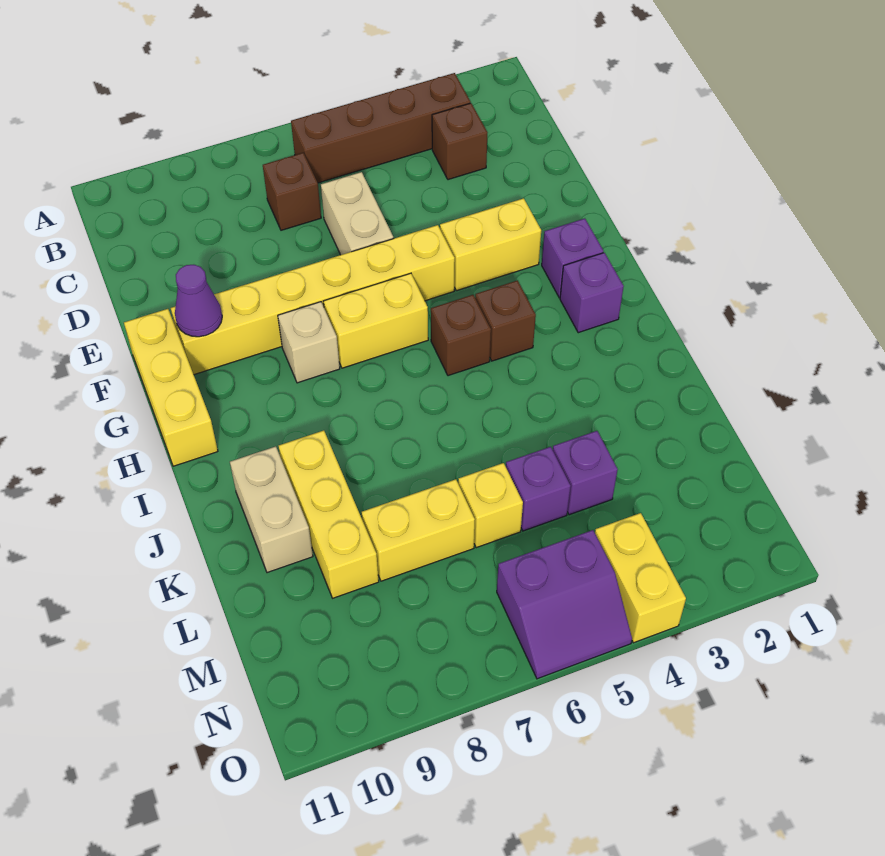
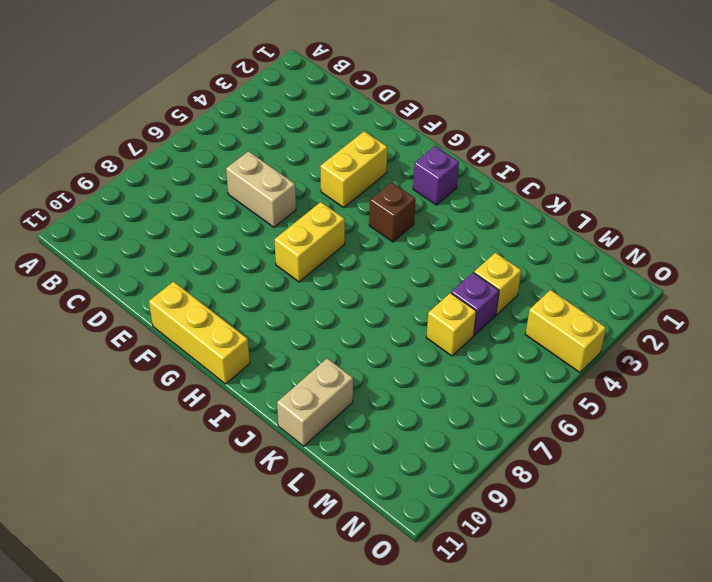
tan 1x2 brick [277,358,353,446] -> tan 1x2 brick turned to [230,446,313,573]
yellow 1x1 brick [474,253,521,314] -> purple 1x1 brick [553,431,618,515]
none -> brown 1x4 brick [291,73,470,183]
none -> brown 1x1 brick [432,103,488,180]
none -> brown 1x1 brick [263,153,321,230]

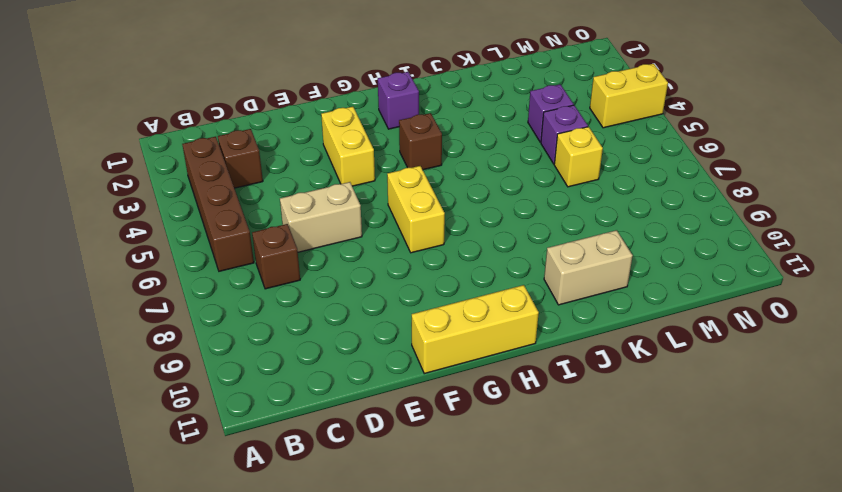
none -> yellow 1x6 brick [171,225,455,375]
none -> purple 1x1 brick [542,218,604,298]
none -> tan 1x1 brick [278,302,340,383]

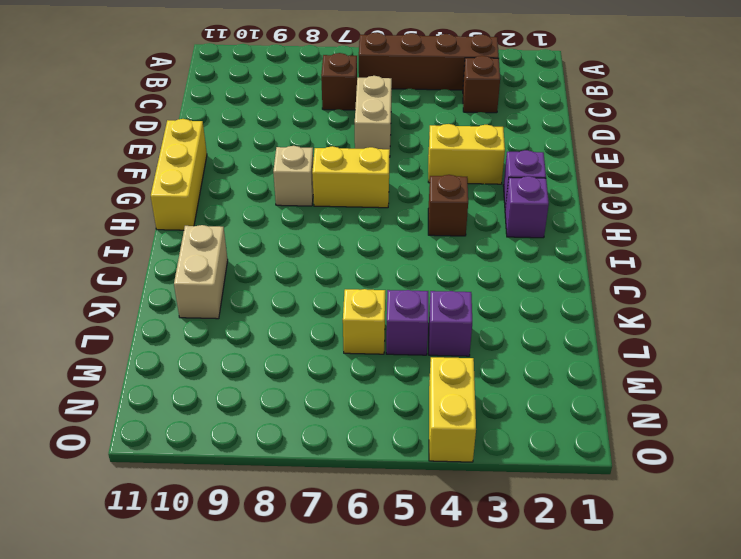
none -> yellow 1x6 brick [171,225,455,375]
none -> brown 1x1 brick [431,295,491,376]
none -> yellow 1x3 brick [279,430,379,598]

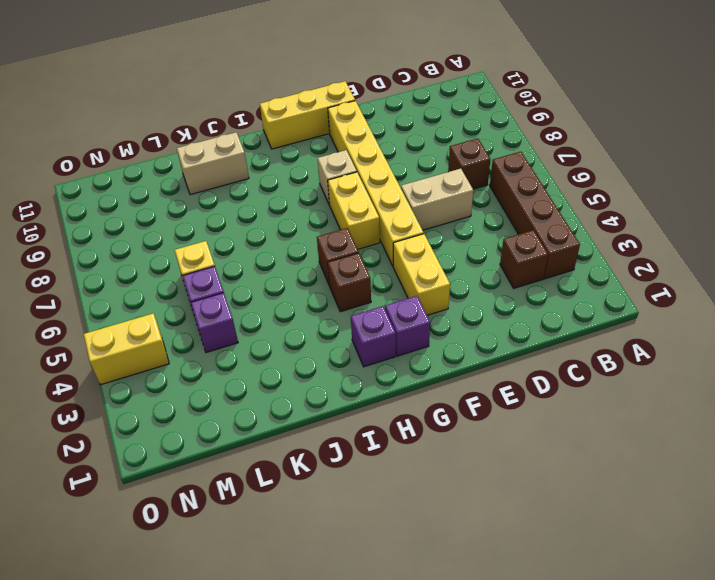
none -> yellow 1x3 brick [279,430,379,598]
none -> yellow 1x2 brick [362,479,475,581]
none -> purple 2x2 slope [497,530,632,679]

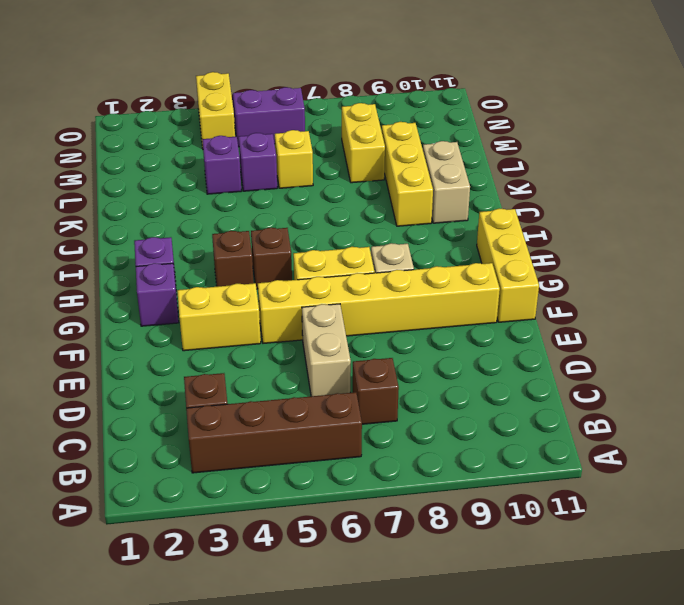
yellow 1x2 brick [342,103,385,183] -> yellow 1x2 brick turned to [362,479,475,581]
none -> purple 1x1 cone [175,265,222,337]

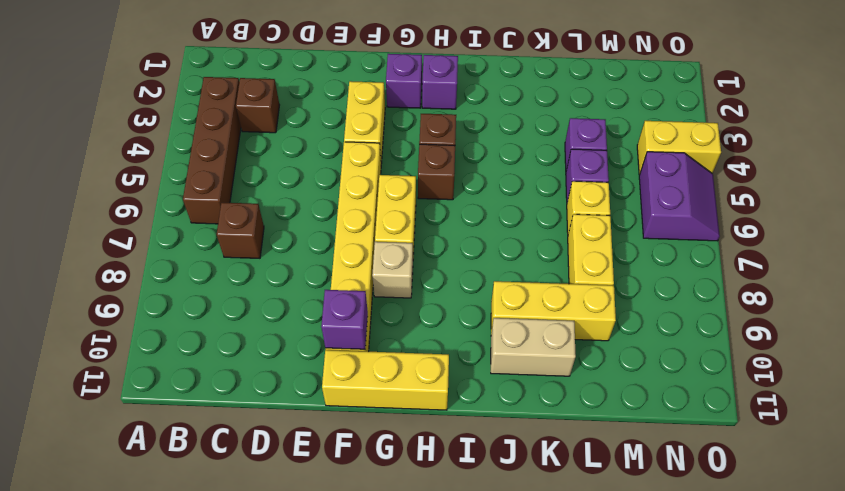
purple 1x1 brick [321,290,368,349] -> purple 1x1 cone [175,265,222,337]
none -> tan 1x2 brick [321,172,394,255]

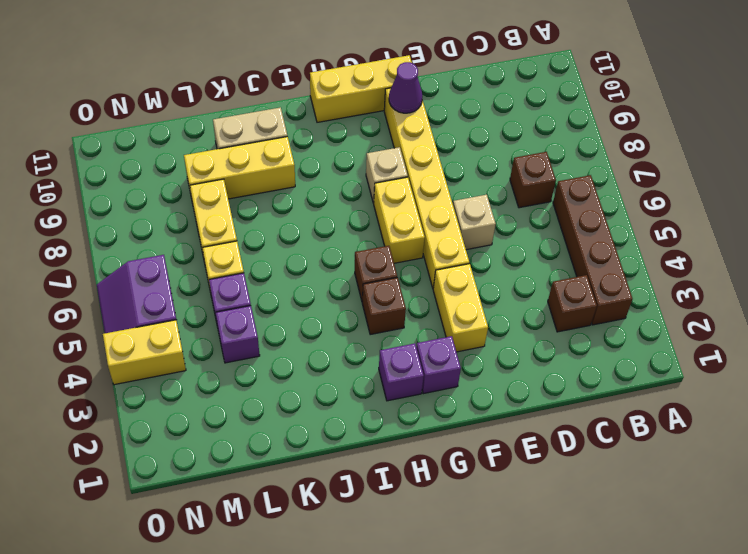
tan 1x1 brick [453,195,496,250] -> tan 1x2 brick [321,172,394,255]

